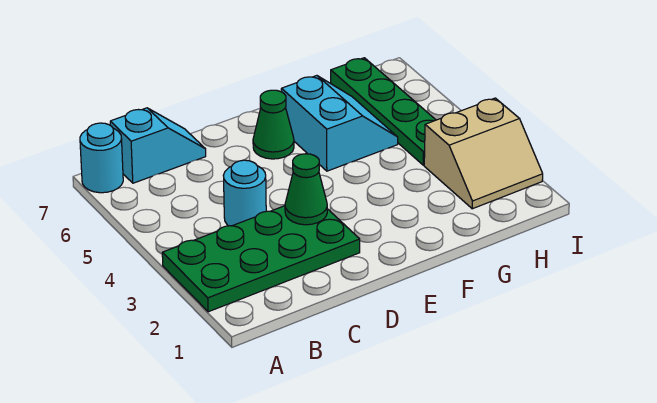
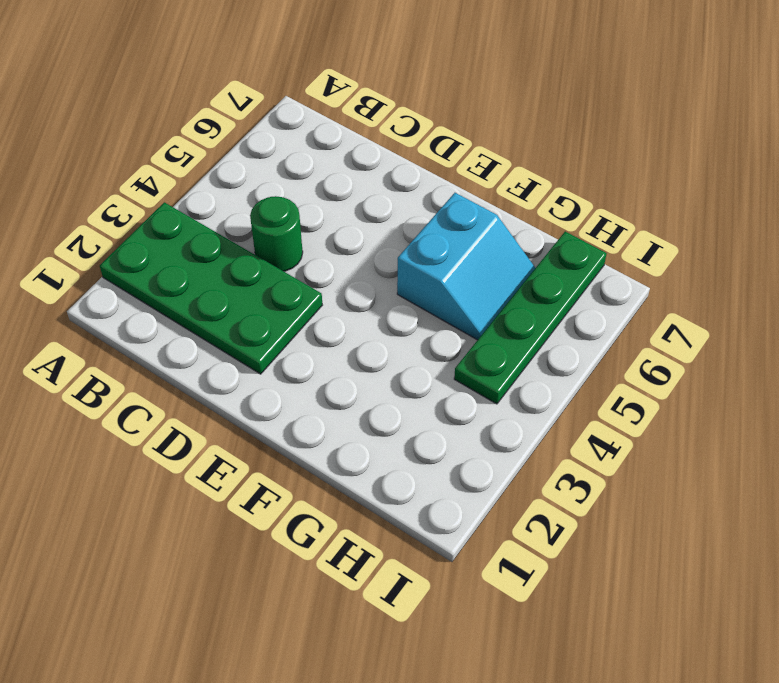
green 1x1 round brick [250,196,303,271] -> cyan 1x1 round brick [223,160,266,226]
none -> cyan 1x1 round brick [80,123,123,193]
none -> cyan 1x2 slope [110,108,206,183]

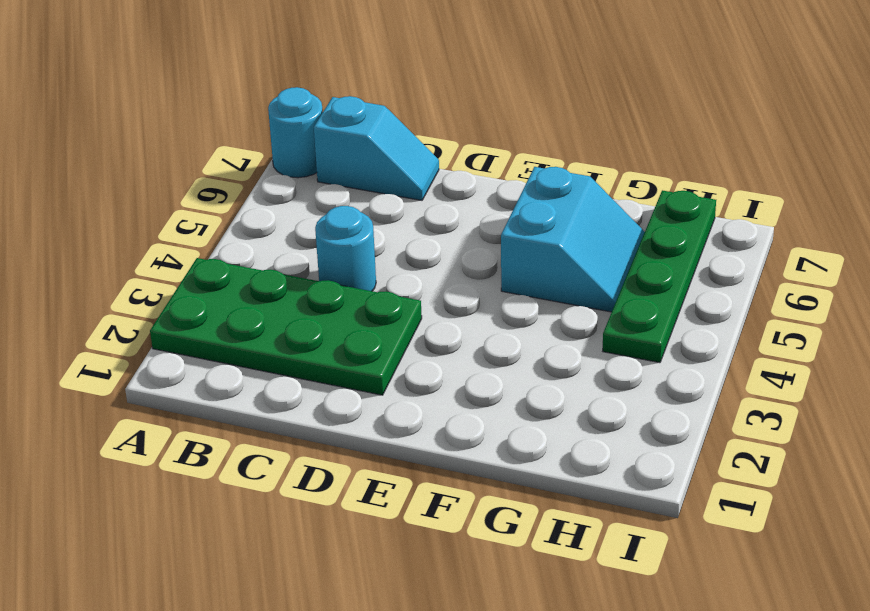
none -> green 1x1 cone [253,90,294,159]
none -> tan 2x2 slope [424,98,543,209]

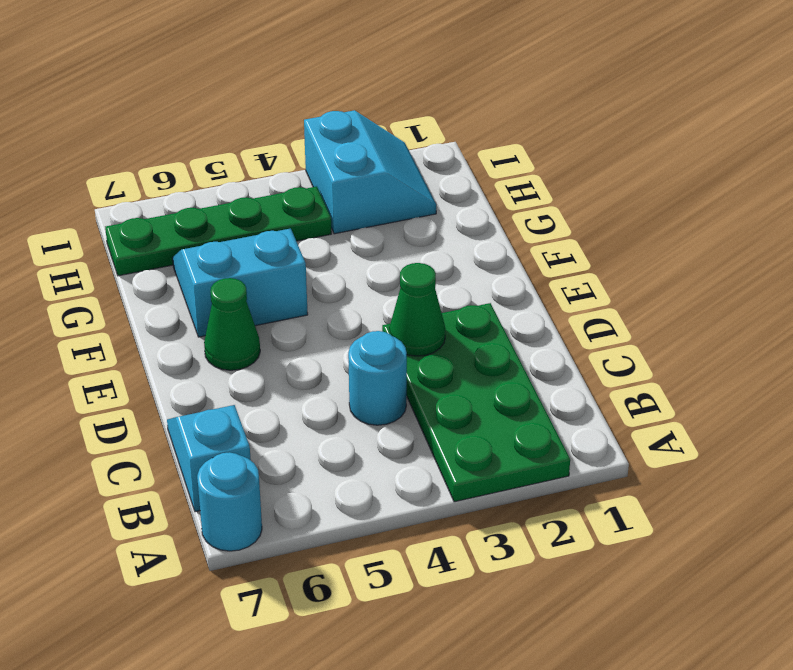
cyan 2x2 slope [304,110,436,234] -> tan 2x2 slope [424,98,543,209]

